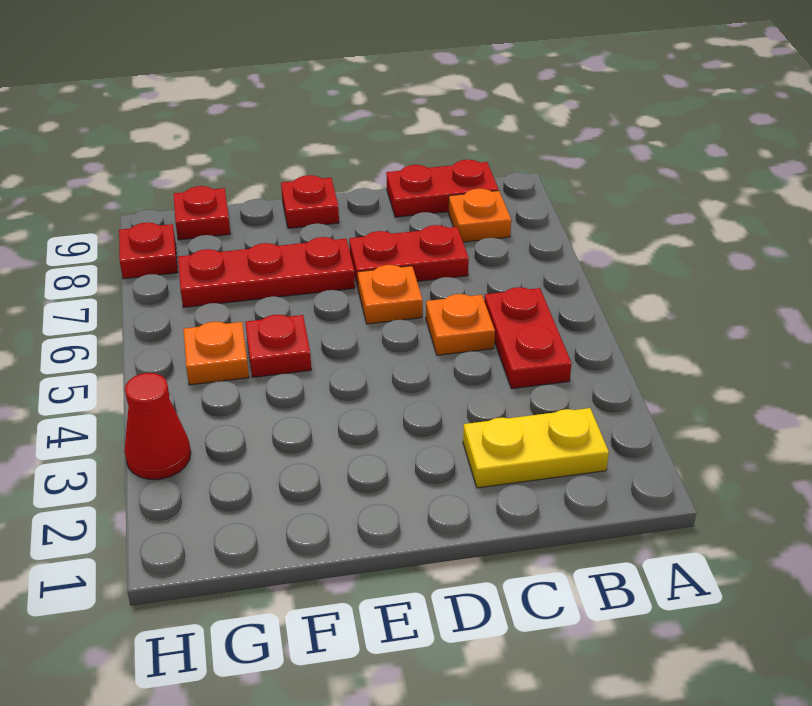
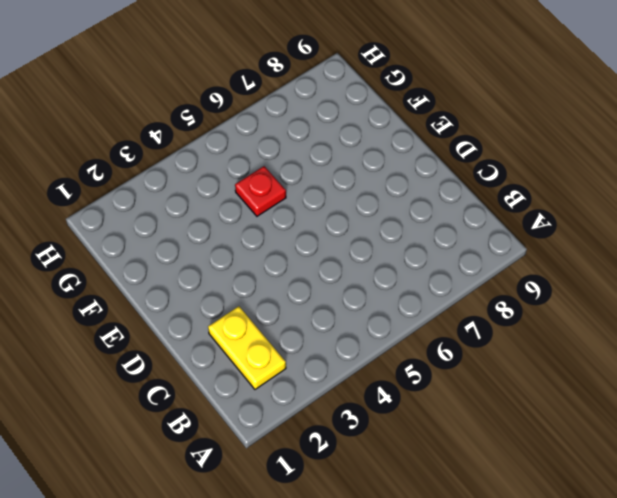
none -> red 1x2 plate [484,287,572,389]
none -> orange 1x1 plate [448,189,511,242]
none -> red 1x2 plate [386,160,499,217]

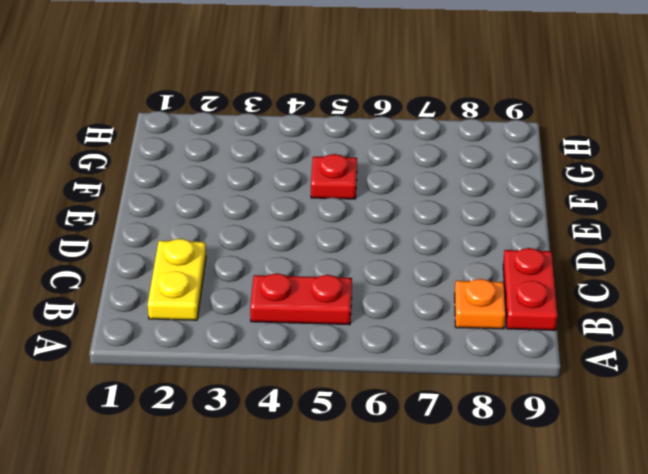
none -> orange 1x1 plate [426,294,495,355]
none -> red 1x2 plate [349,225,469,287]
none -> orange 1x1 plate [358,265,423,324]

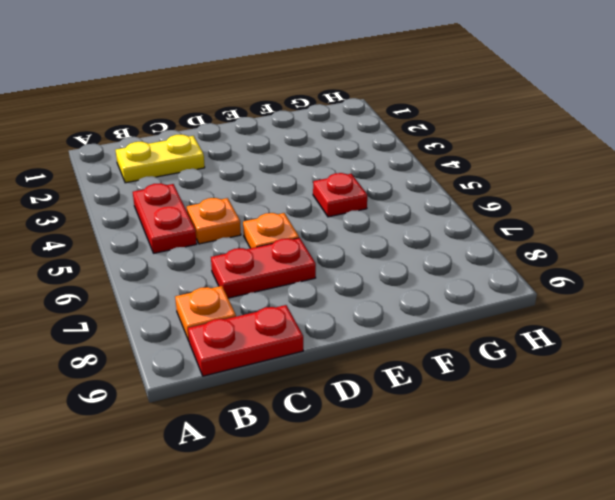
none -> red 1x3 plate [178,237,355,307]
none -> red 1x1 plate [281,175,339,228]
none -> orange 1x1 plate [183,322,249,385]

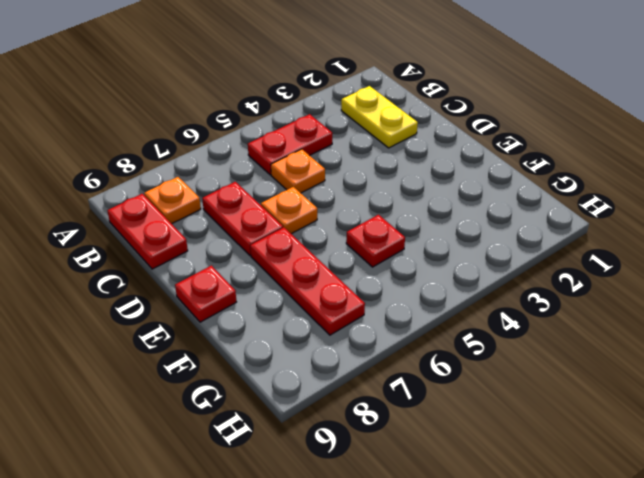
none -> orange 1x1 plate [183,322,249,385]
none -> red 1x1 plate [173,186,230,240]
none -> red 1x1 cone [125,373,191,479]

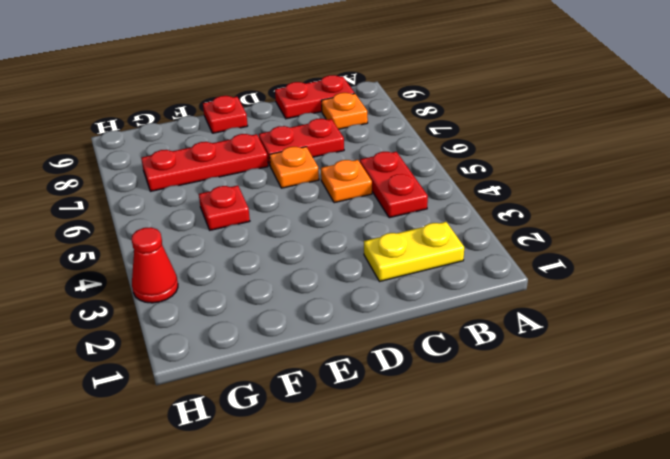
none -> orange 1x1 plate [183,322,249,385]
none -> red 1x1 plate [173,186,230,240]
none -> red 1x1 plate [119,222,178,279]

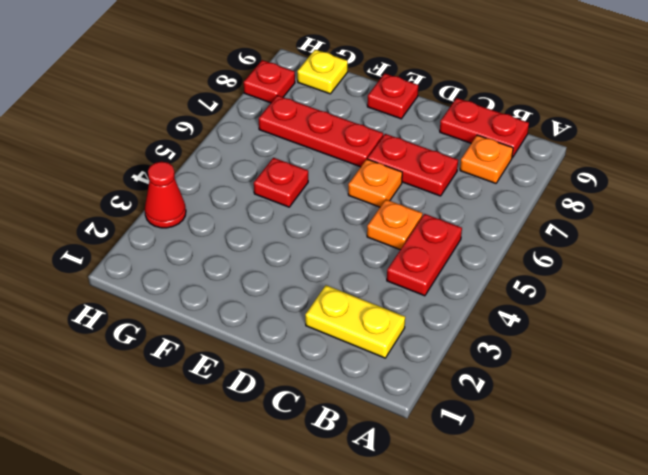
yellow 1x1 plate [297,50,348,94] -> red 1x1 plate [173,186,230,240]
none -> orange 1x1 plate [183,322,249,385]

